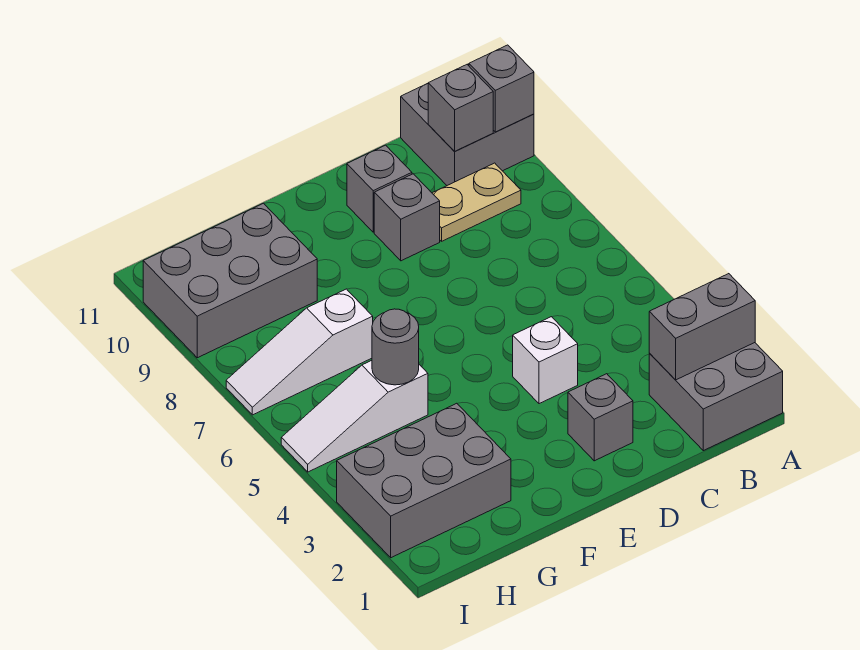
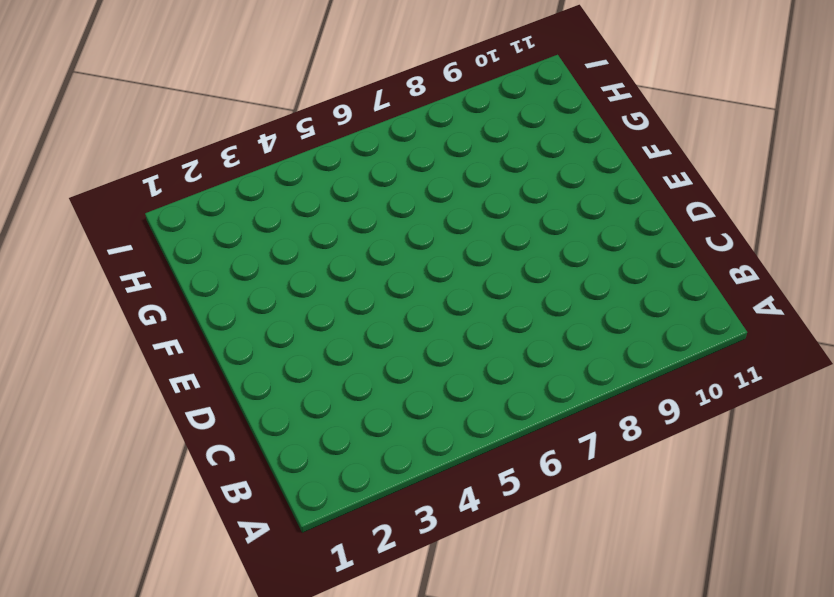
none -> grey 2x2 brick [649,343,783,451]
none -> grey 2x2 brick [401,64,534,185]
none -> tan 1x2 plate [432,163,521,241]

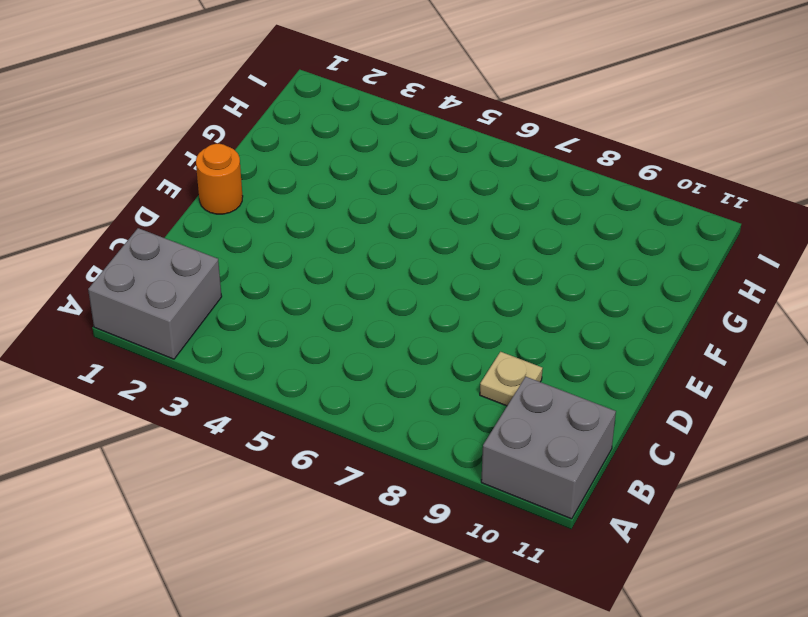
tan 1x1 plate [480,352,543,406] -> tan 1x2 plate [432,163,521,241]
orange 1x1 round brick [196,144,243,214] -> none
none -> grey 1x1 brick [568,374,633,461]
none -> white 1x1 brick [513,317,578,404]
none -> grey 1x1 brick [374,174,440,261]

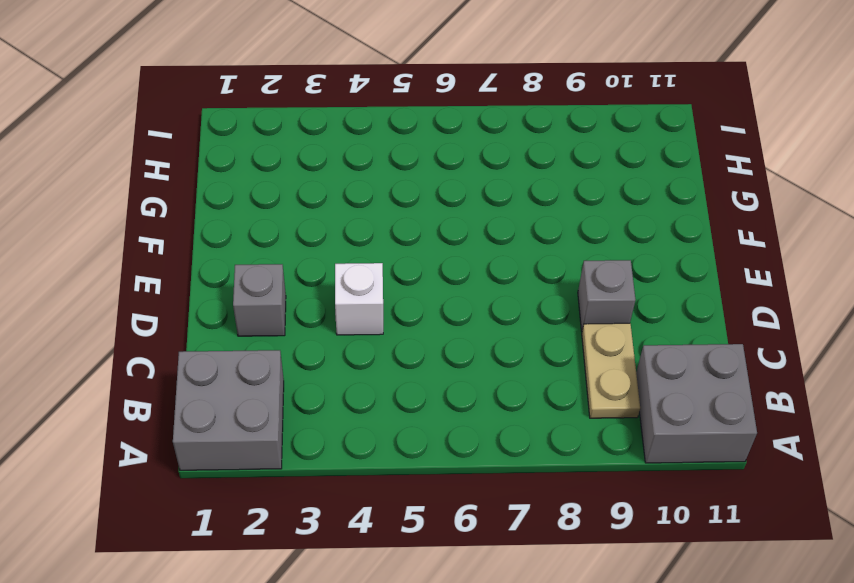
none -> grey 1x1 brick [347,145,412,232]
none -> grey 2x3 brick [337,403,511,558]
none -> white 1x3 slope [281,360,428,472]

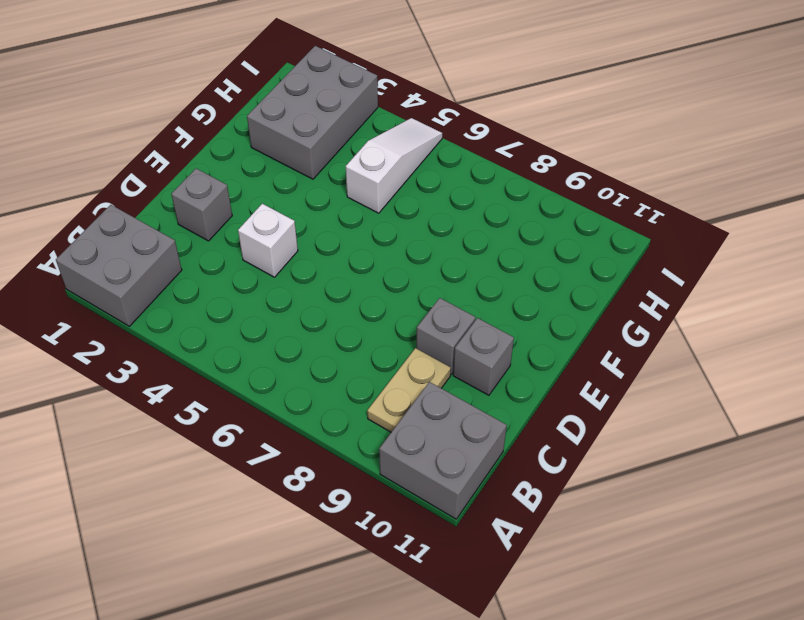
none -> white 1x3 slope [226,289,373,415]
none -> grey 2x3 brick [143,203,317,358]
none -> grey 1x2 brick [649,274,755,380]

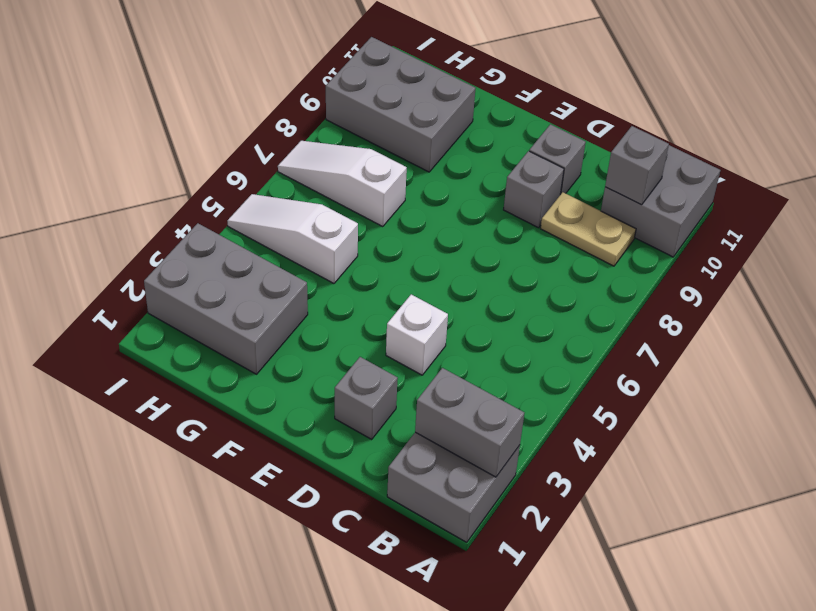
none -> grey 1x1 brick [469,45,534,132]
none -> grey 1x1 round brick [372,309,419,385]

